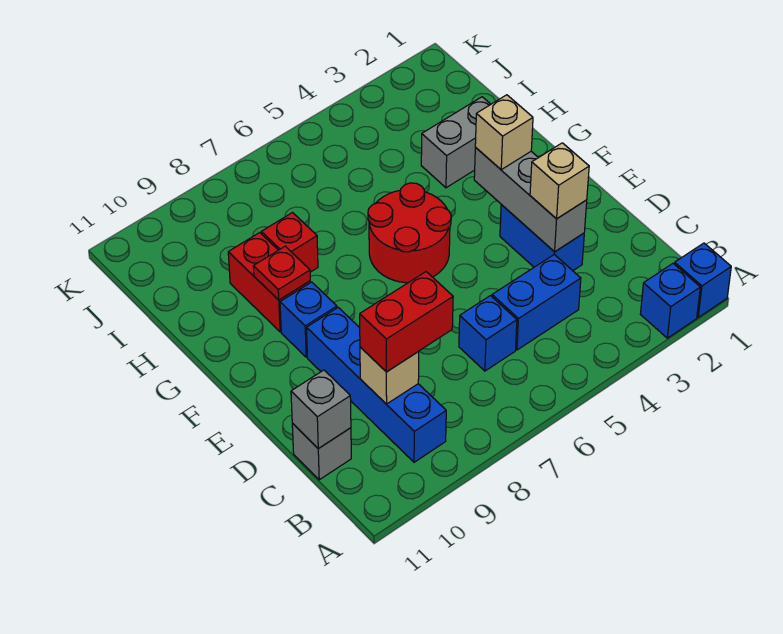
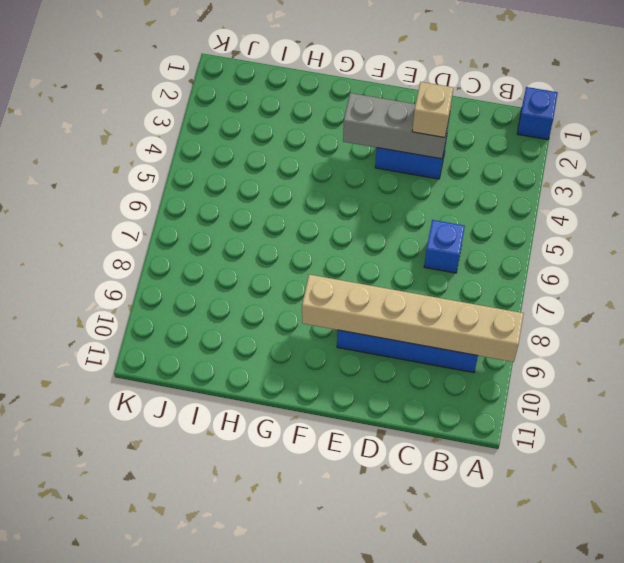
tan 1x6 brick [302,275,524,362] -> tan 1x1 brick [360,347,419,404]
none -> blue 1x1 brick [640,264,700,338]
none -> blue 1x2 brick [492,254,581,350]
none -> grey 1x1 brick [292,423,351,480]

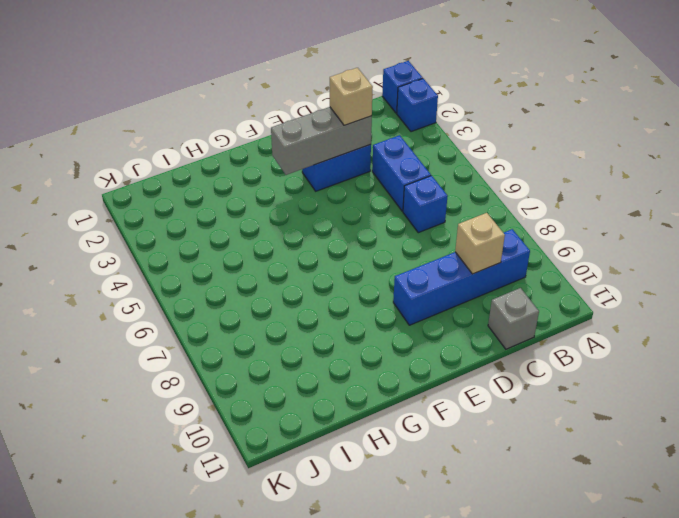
none -> red 2x2 round brick [368,183,451,283]
none -> blue 1x1 brick [280,282,337,357]
none -> red 1x2 brick [228,233,311,332]

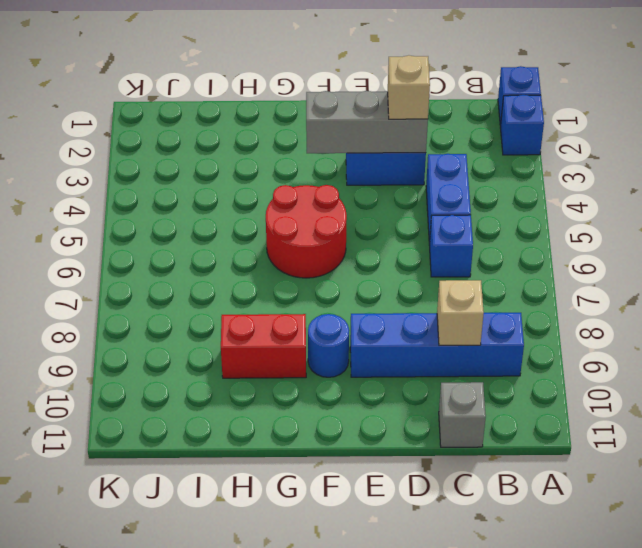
blue 1x1 round brick [308,314,349,377] -> blue 1x1 brick [280,282,337,357]
none -> grey 1x2 brick [421,97,491,188]
none -> red 1x1 brick [261,213,318,272]
none -> grey 1x1 brick [291,370,351,449]

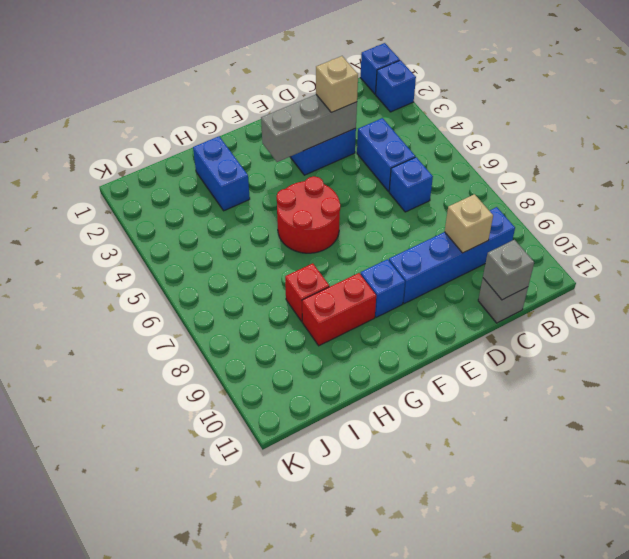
blue 1x2 brick [193,136,250,211] -> grey 1x2 brick [421,97,491,188]
none -> red 1x1 plate [253,246,310,300]
none -> red 1x2 brick [360,272,453,372]
none -> tan 1x1 brick [475,95,533,170]

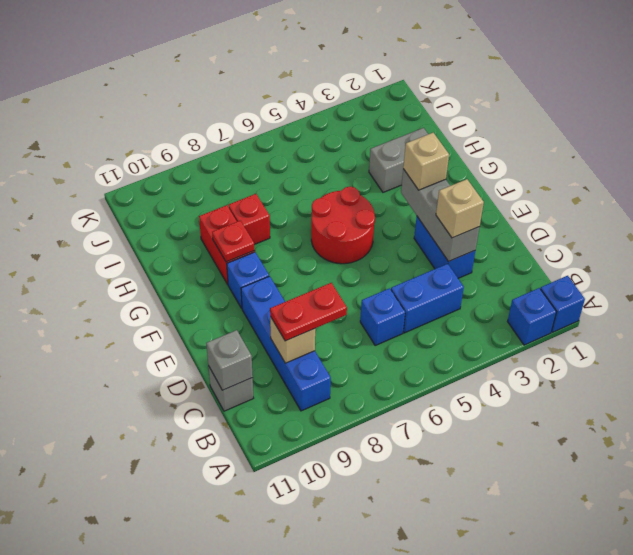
red 1x2 plate [270,283,347,341] -> red 1x2 brick [360,272,453,372]

